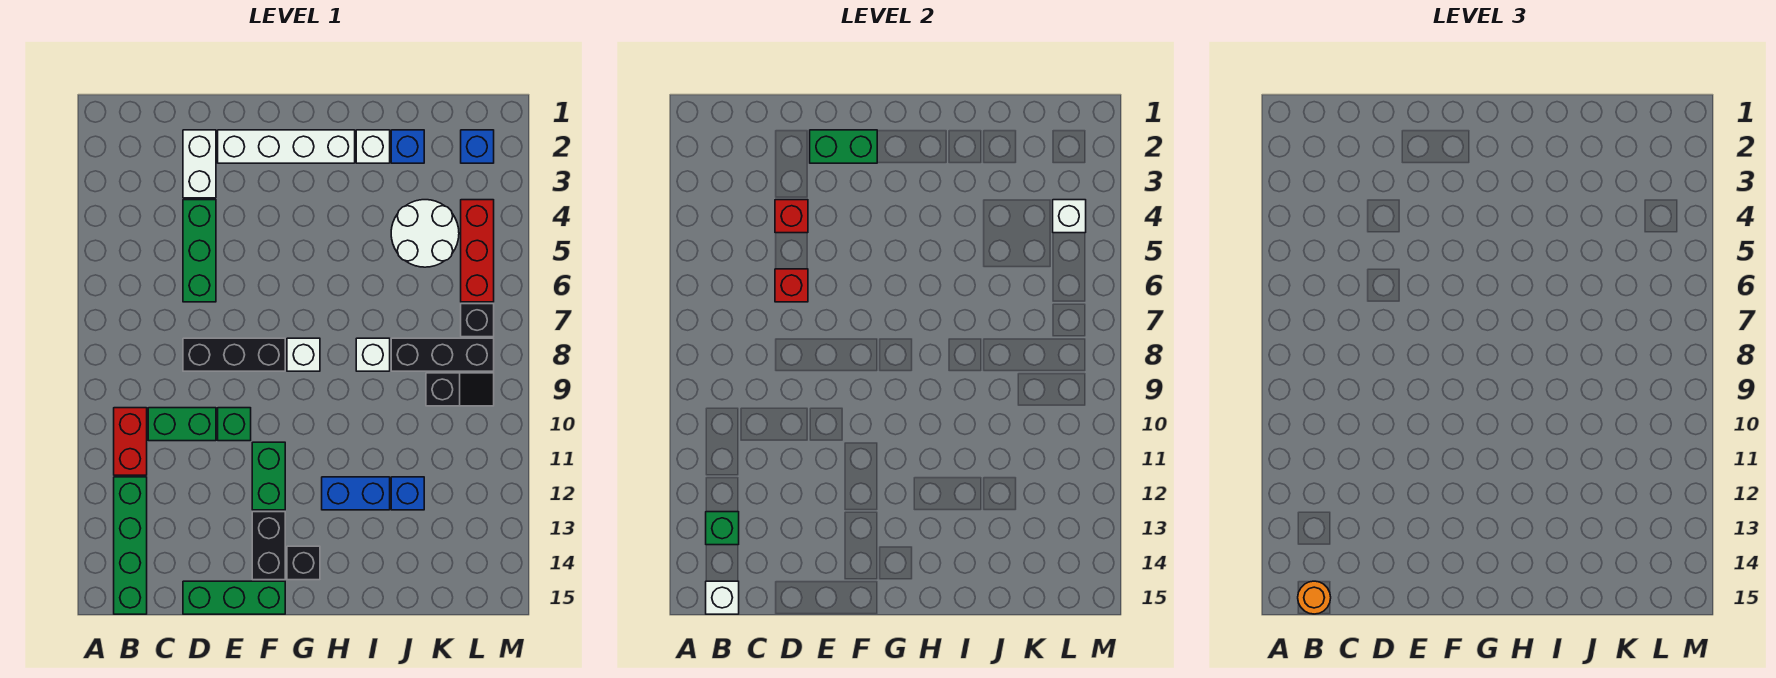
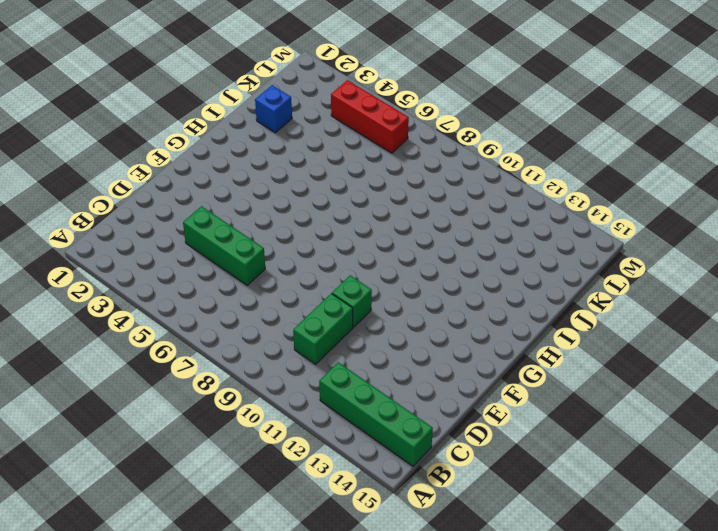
none -> red 1x2 brick [114,408,147,475]
none -> white 1x2 brick [183,130,216,198]
none -> black 1x3 brick [183,338,285,371]
none -> green 1x3 brick [183,581,285,614]

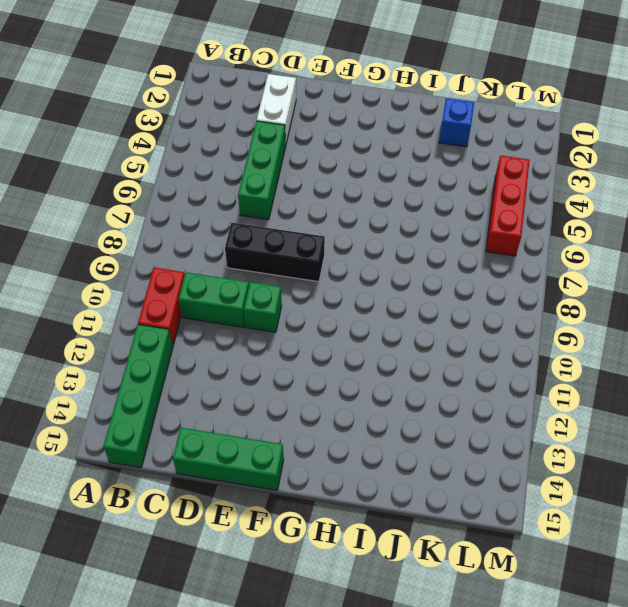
none -> white 1x4 brick [218,130,355,163]
none -> green 1x2 brick [252,442,285,510]
none -> black 1x2 brick [252,512,285,580]
none -> white 1x1 brick [287,338,320,371]

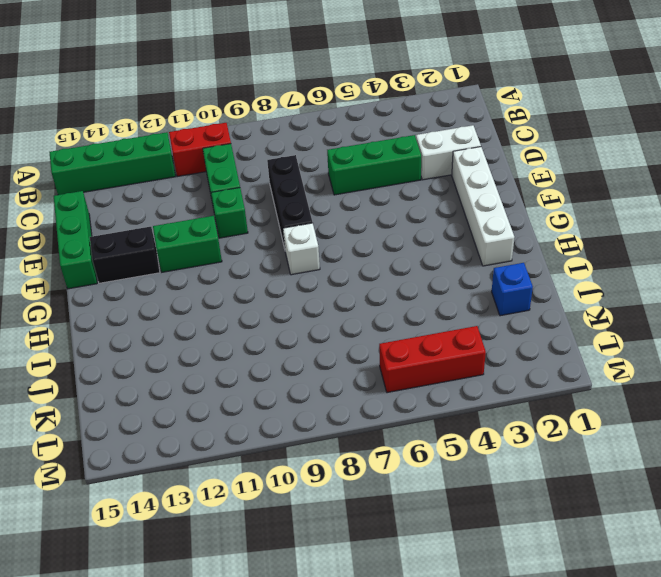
none -> black 1x1 brick [287,546,320,580]
none -> blue 1x2 brick [322,477,390,510]
none -> white 1x1 brick [356,130,390,163]
none -> white 1x1 brick [356,338,390,371]

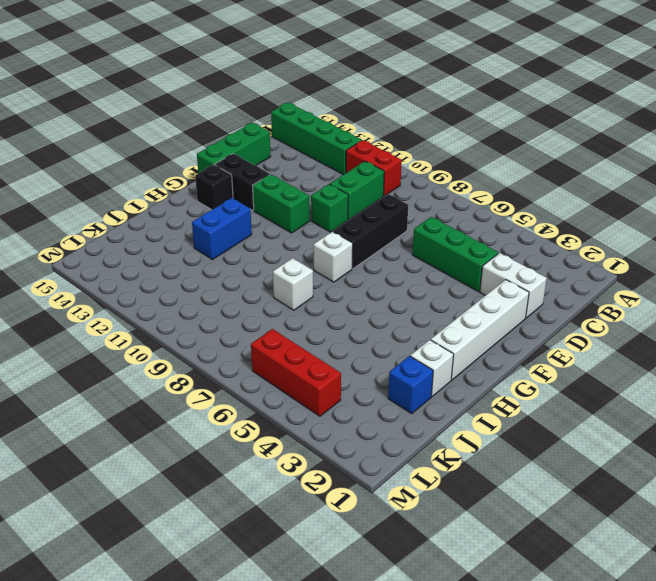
none -> white 2x2 round brick [391,200,459,267]
none -> black 1x3 brick [391,338,494,371]
none -> blue 1x1 brick [391,477,424,510]
none -> black 1x2 slope [426,373,494,406]

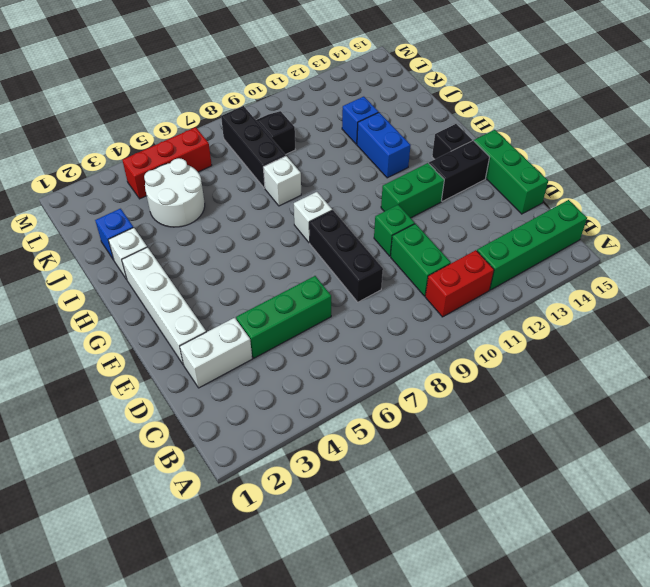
none -> blue 1x1 brick [461,130,494,163]
none -> black 1x1 brick [461,304,494,337]
none -> green 1x1 brick [706,512,739,545]
none -> white 1x1 brick [706,581,739,614]

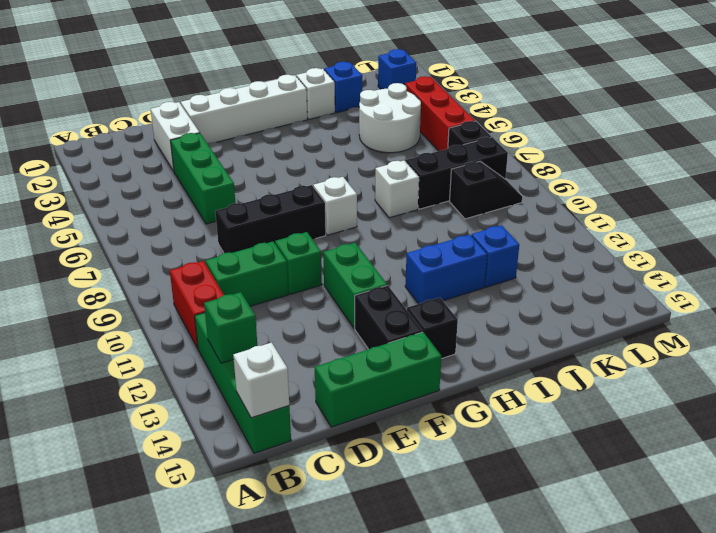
none -> red 1x1 brick [775,200,808,233]
none -> red 1x1 brick [775,269,808,302]
none -> green 1x2 brick [810,130,877,163]
none -> white 1x1 brick [1053,200,1086,233]

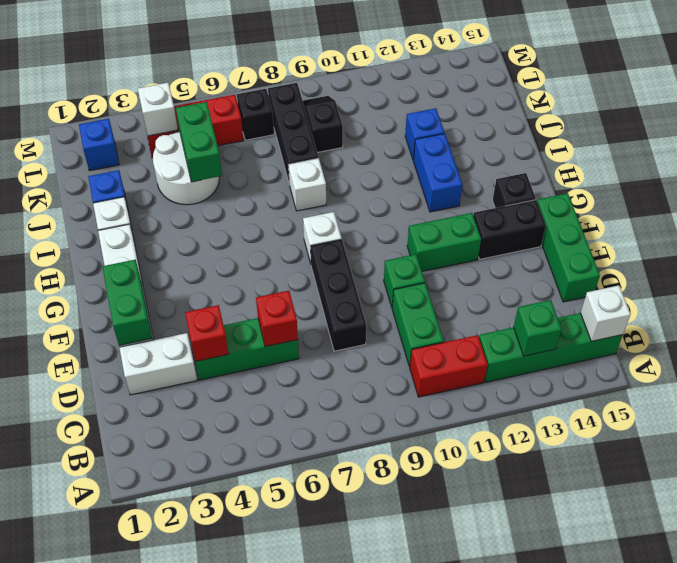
green 1x2 brick [176,102,222,182] -> none
none -> orange 1x1 round brick [1298,581,1331,614]

